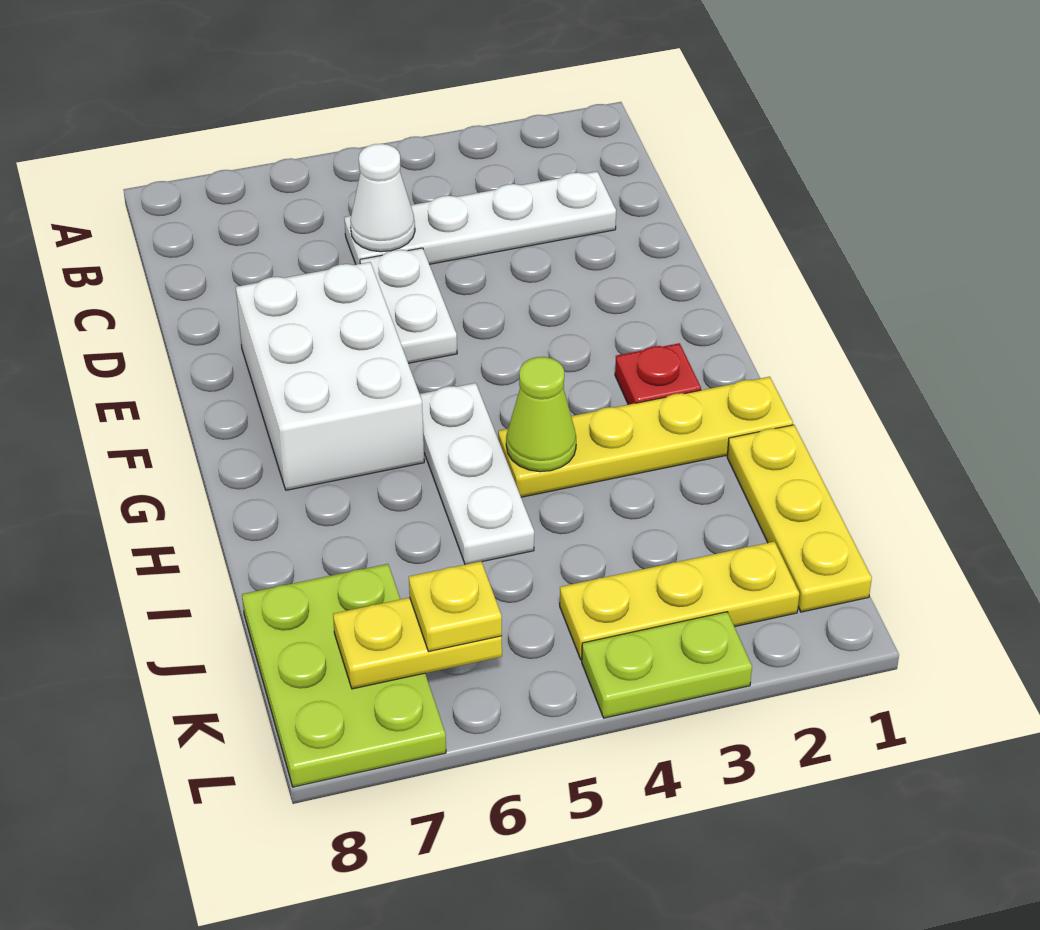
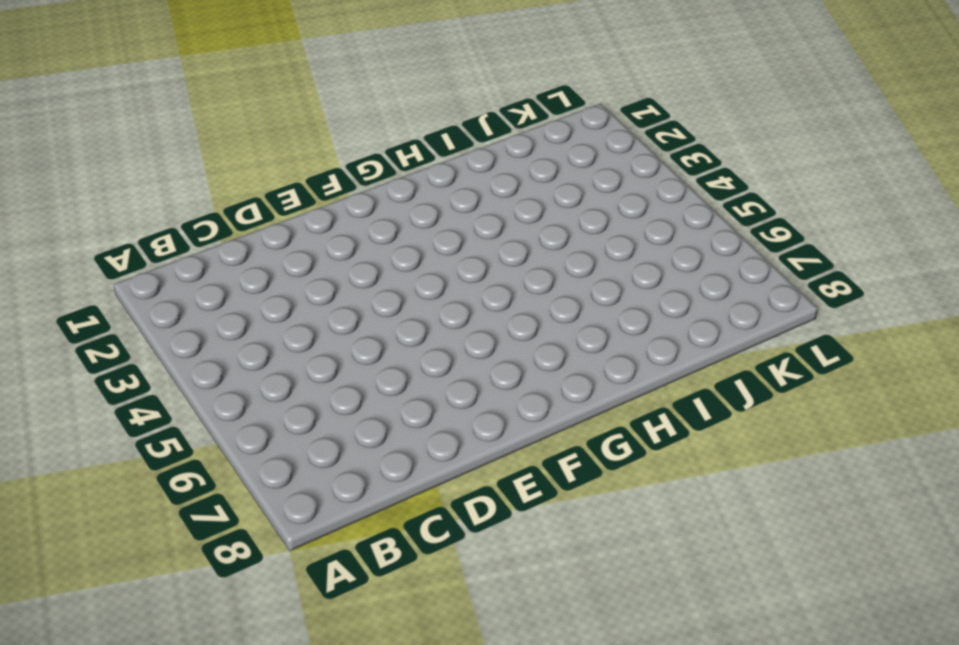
none -> white 1x4 plate [344,171,616,264]
none -> white 1x2 plate [360,248,457,363]
none -> white 2x3 brick [236,262,424,490]

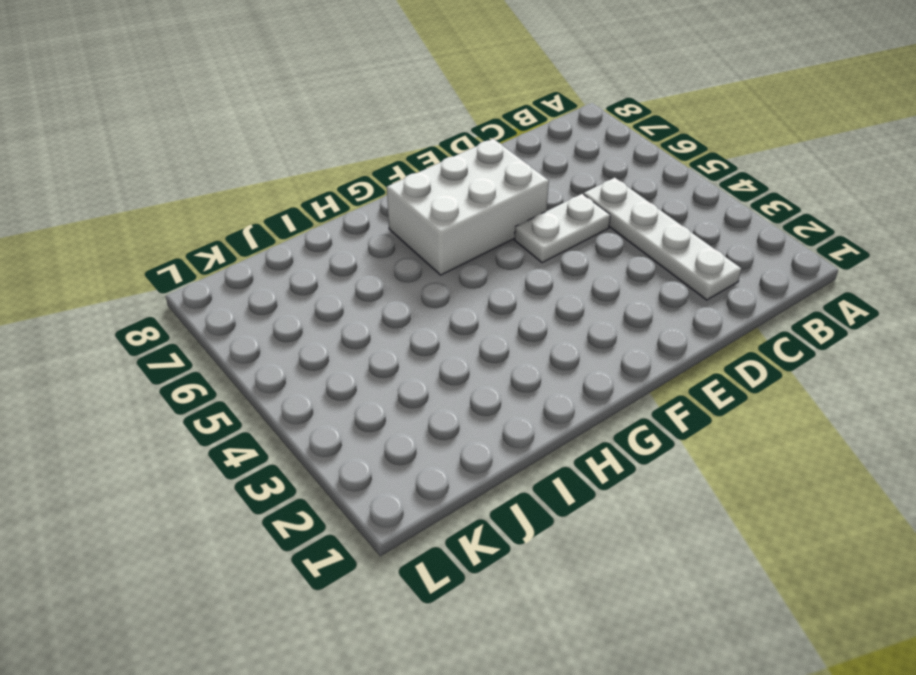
none -> red 1x1 plate [615,343,701,405]
none -> white 1x3 plate [420,383,534,565]
none -> yellow 1x4 plate [498,377,793,497]

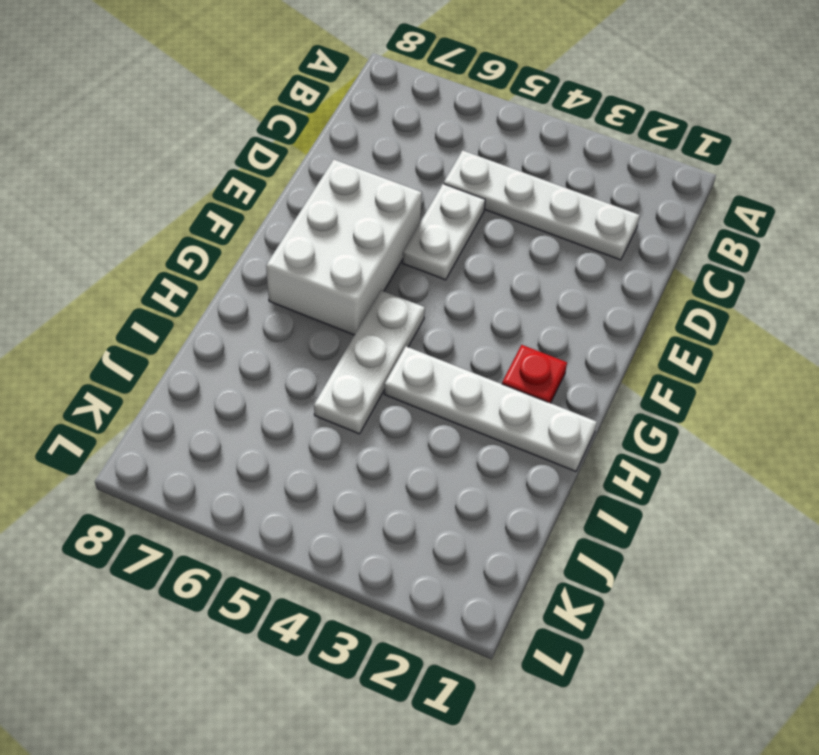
white 1x4 plate [384,347,597,471] -> yellow 1x4 plate [498,377,793,497]
none -> yellow 1x3 plate [727,425,872,612]
none -> lime 2x3 plate [242,564,446,787]
none -> yellow 1x3 plate [560,542,799,660]

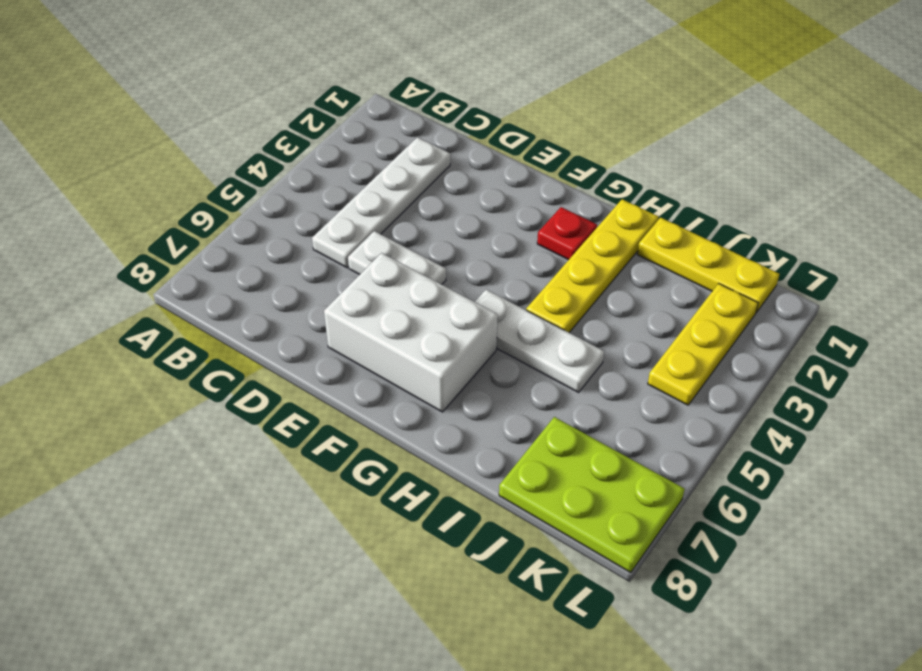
none -> lime 1x2 plate [582,612,752,718]
none -> white 1x1 cone [350,144,415,252]
none -> lime 1x1 cone [506,357,576,472]

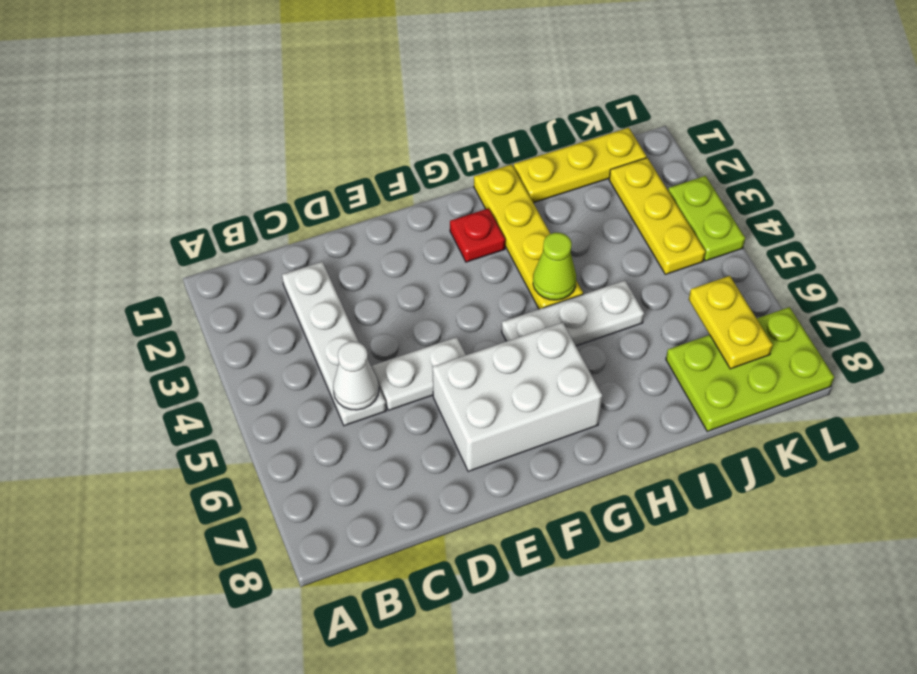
none -> yellow 1x1 plate [409,561,502,652]

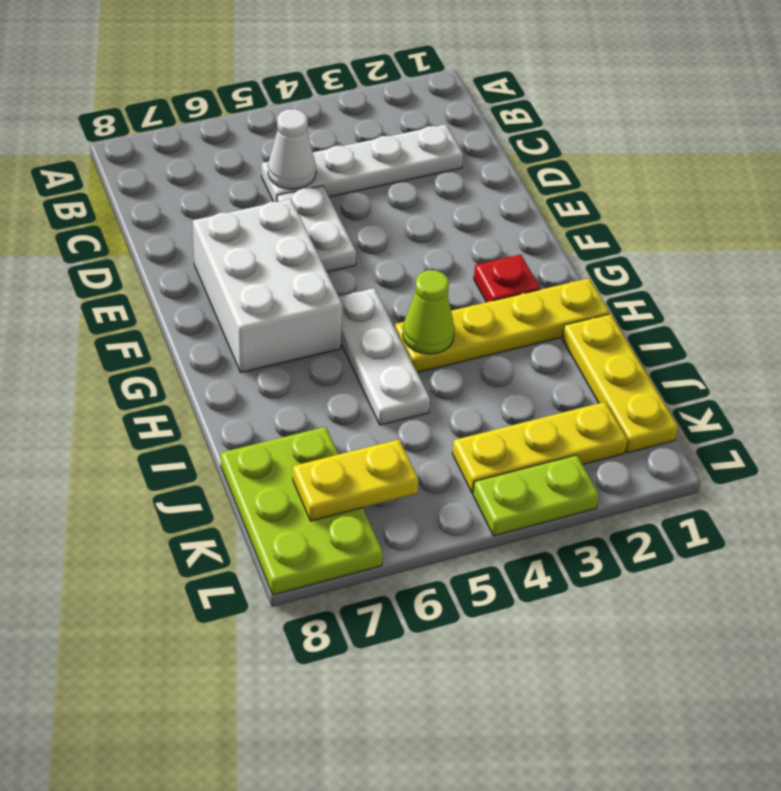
none -> yellow 1x1 plate [409,561,502,652]

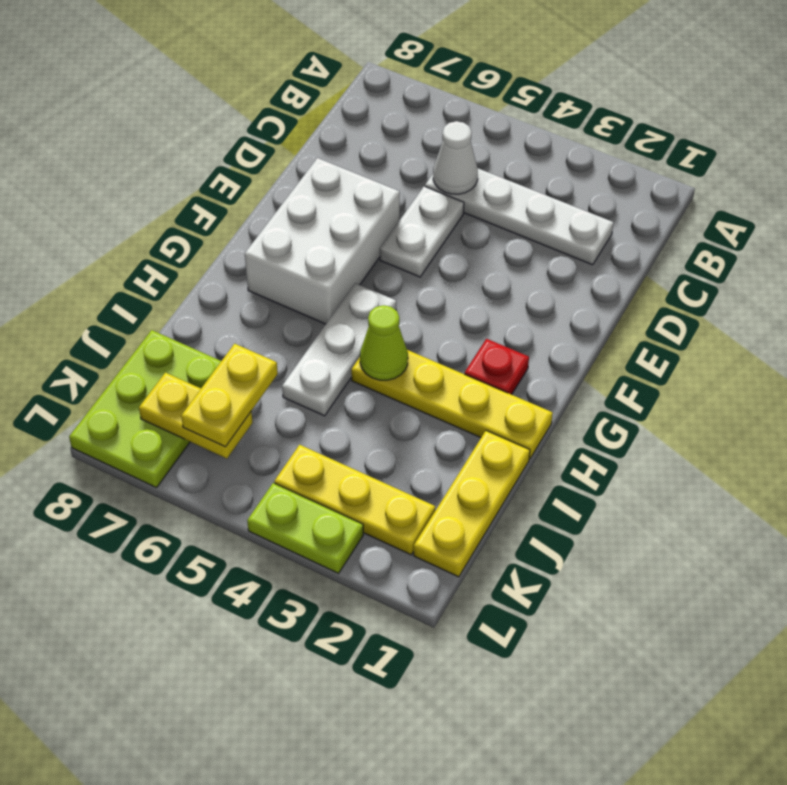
yellow 1x2 plate [181,344,278,447] -> yellow 1x1 plate [409,561,502,652]

